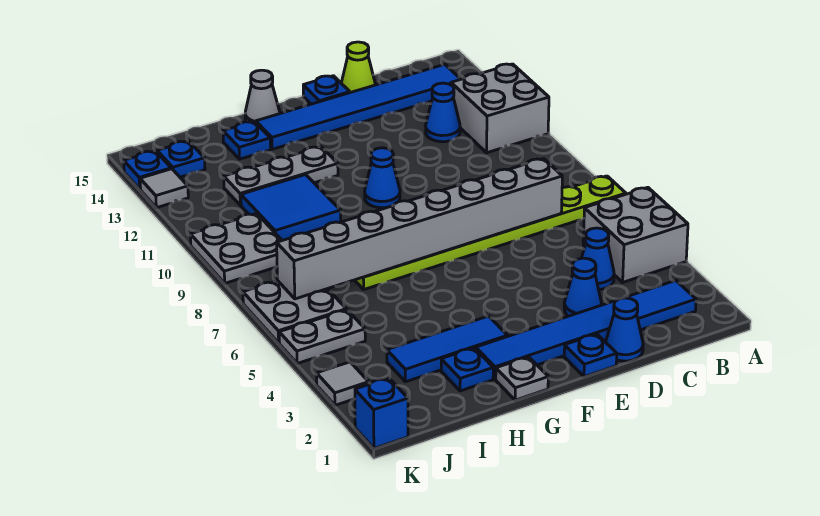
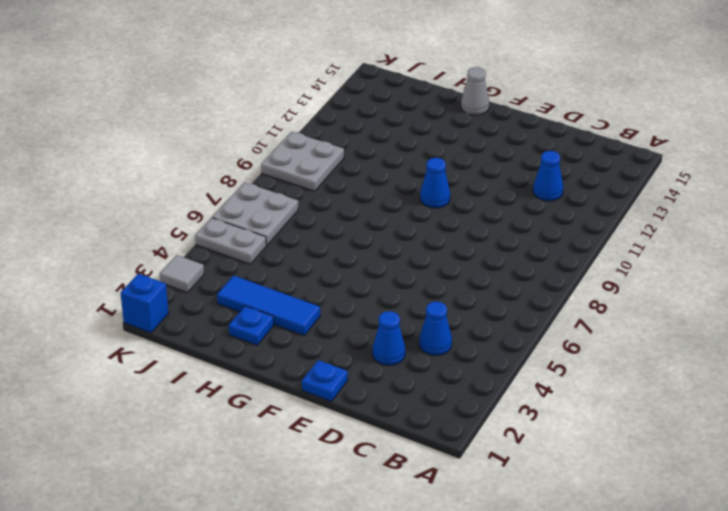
none -> grey 2x2 brick [583,187,688,282]
none -> lime 1x8 plate [355,176,626,289]
none -> grey 2x2 brick [451,64,549,153]

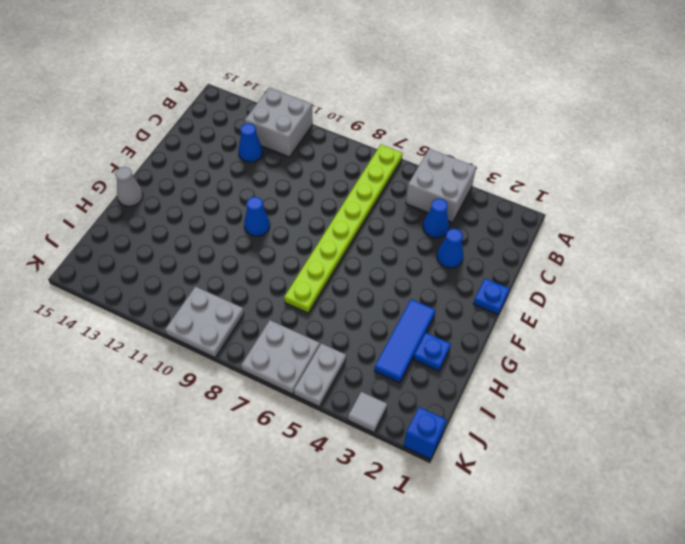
none -> blue 1x6 tile [476,281,696,379]
none -> blue 1x6 tile [256,64,461,149]
none -> blue 1x1 cone [606,298,643,361]

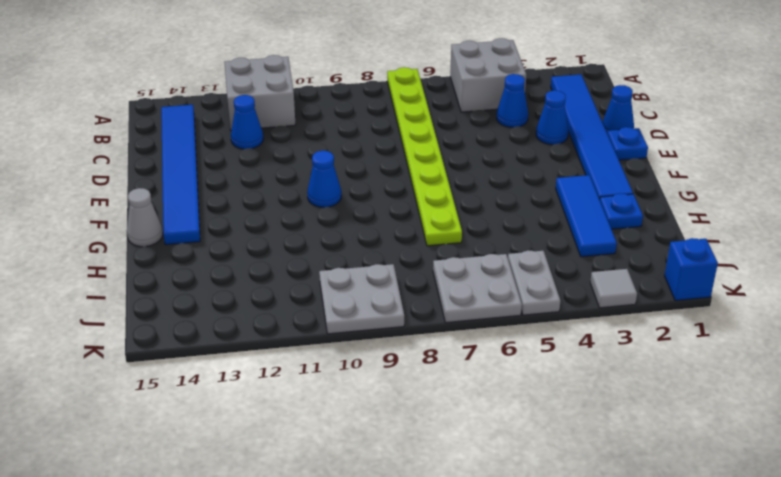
none -> lime 1x1 cone [341,42,375,93]
none -> blue 1x1 plate [303,76,350,104]
none -> grey 1x1 plate [496,357,548,400]

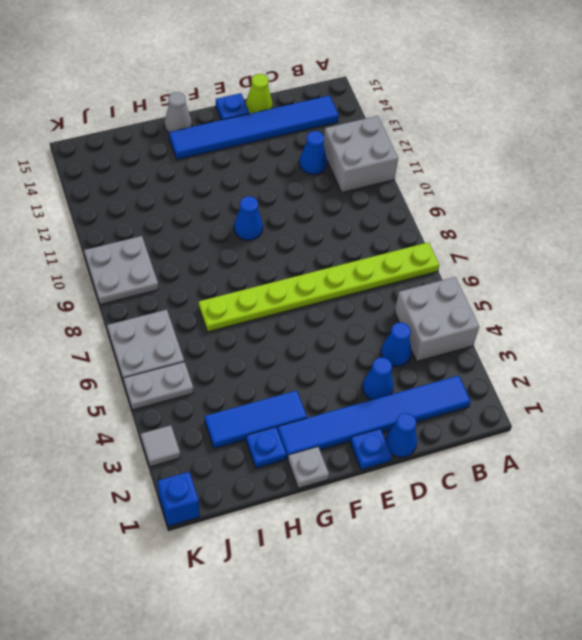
none -> grey 1x3 plate [224,147,338,205]
none -> blue 2x2 tile [241,175,341,241]
none -> blue 1x1 plate [223,122,271,159]

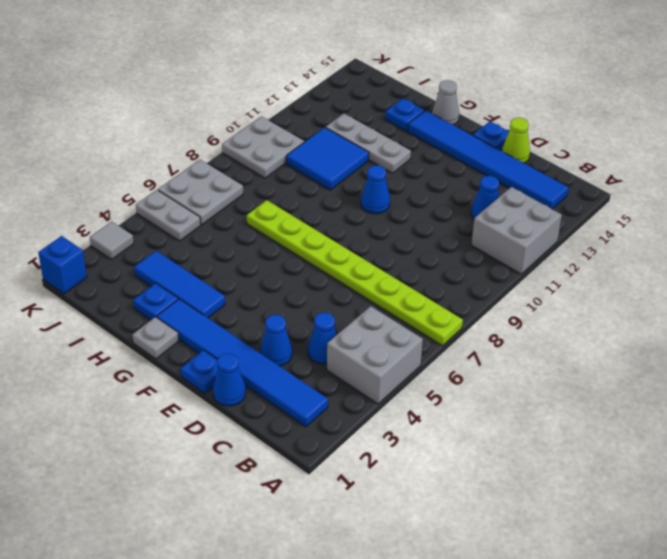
none -> blue 1x1 plate [157,141,205,177]
none -> grey 1x1 tile [140,169,188,208]
none -> blue 1x1 plate [124,151,171,189]

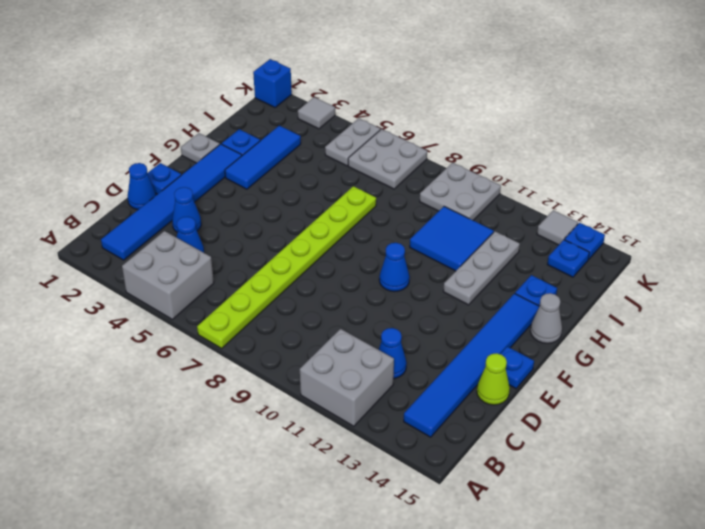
none -> grey 1x8 brick [277,159,562,299]

